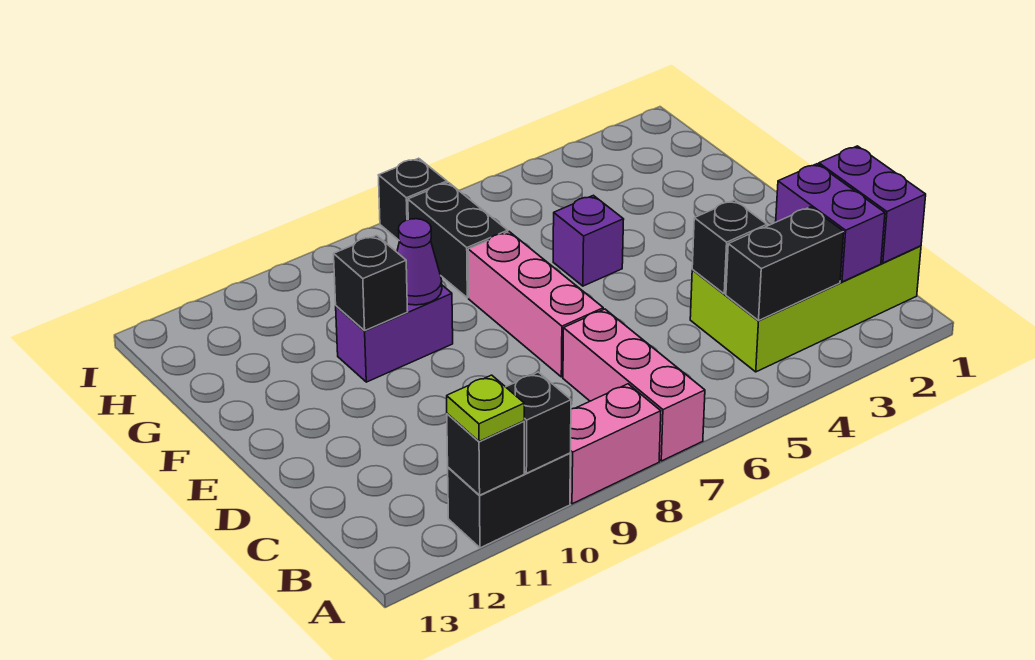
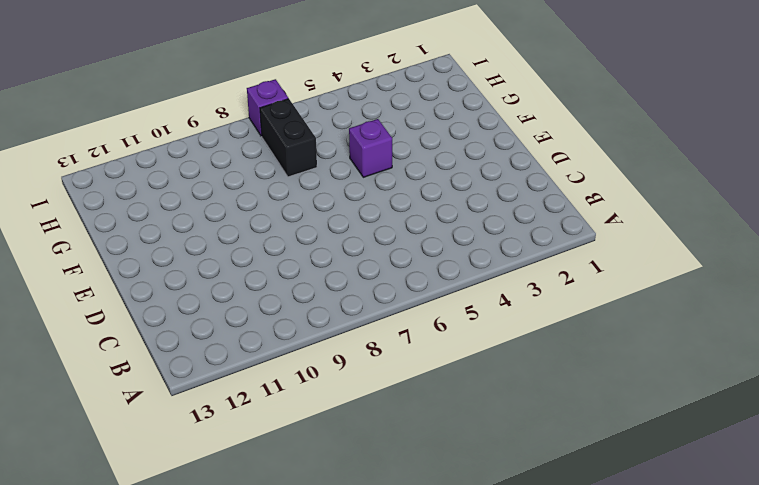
purple 1x1 brick [247,79,288,136] -> black 1x1 brick [379,158,447,240]
none -> pink 1x3 brick [563,309,705,461]
none -> pink 1x2 brick [570,384,661,504]
none -> black 1x2 brick [448,453,570,548]

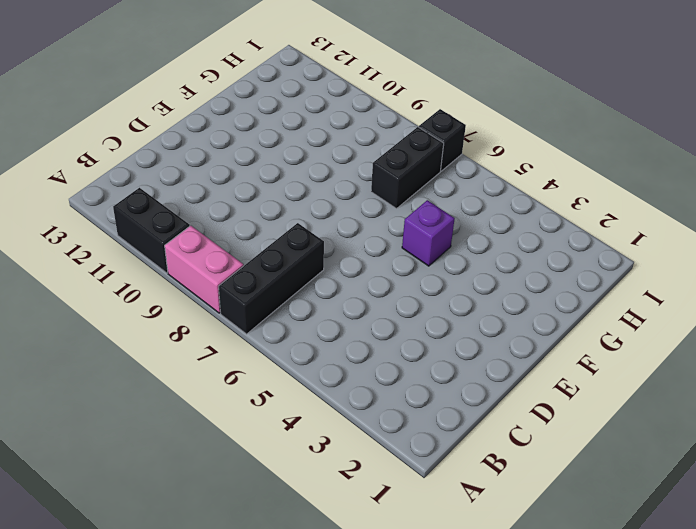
black 1x3 brick [219,223,324,334] -> pink 1x3 brick [563,309,705,461]
none -> lime 2x4 brick [690,246,921,372]
none -> pink 1x3 brick [468,232,603,377]
none -> purple 1x2 brick [336,285,453,382]

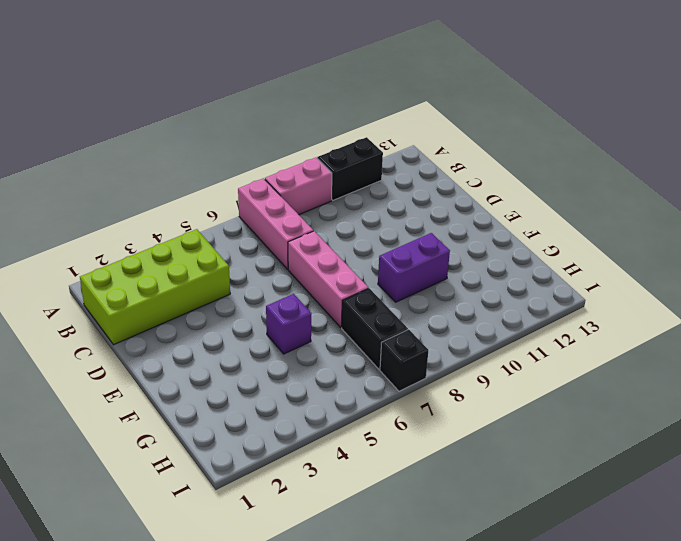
none -> black 1x1 brick [506,372,571,473]
none -> black 1x1 brick [447,414,524,495]
none -> purple 1x2 brick [819,146,926,263]

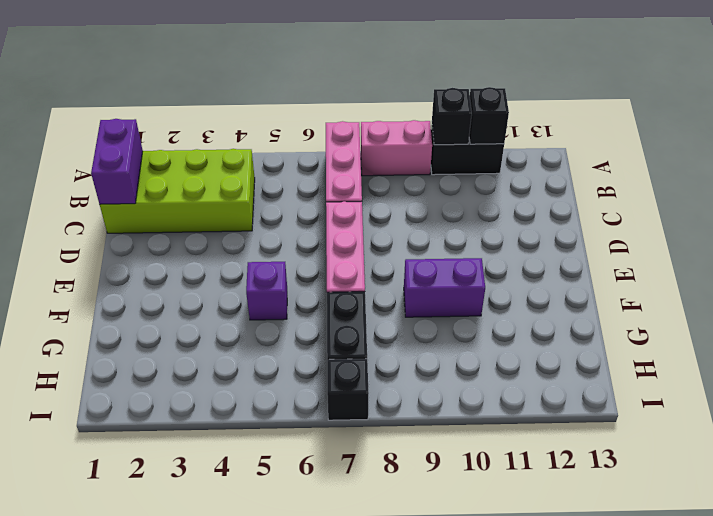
none -> purple 1x2 brick [776,164,885,282]
none -> black 1x2 brick [726,207,844,320]
none -> black 1x1 brick [692,200,767,294]

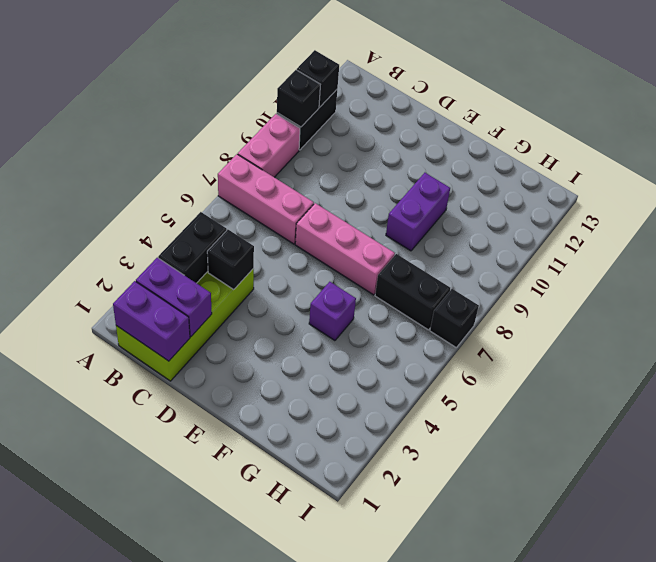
none -> purple 1x1 cone [397,219,442,305]
none -> black 1x1 brick [334,235,408,330]
none -> lime 1x1 plate [447,375,524,441]

